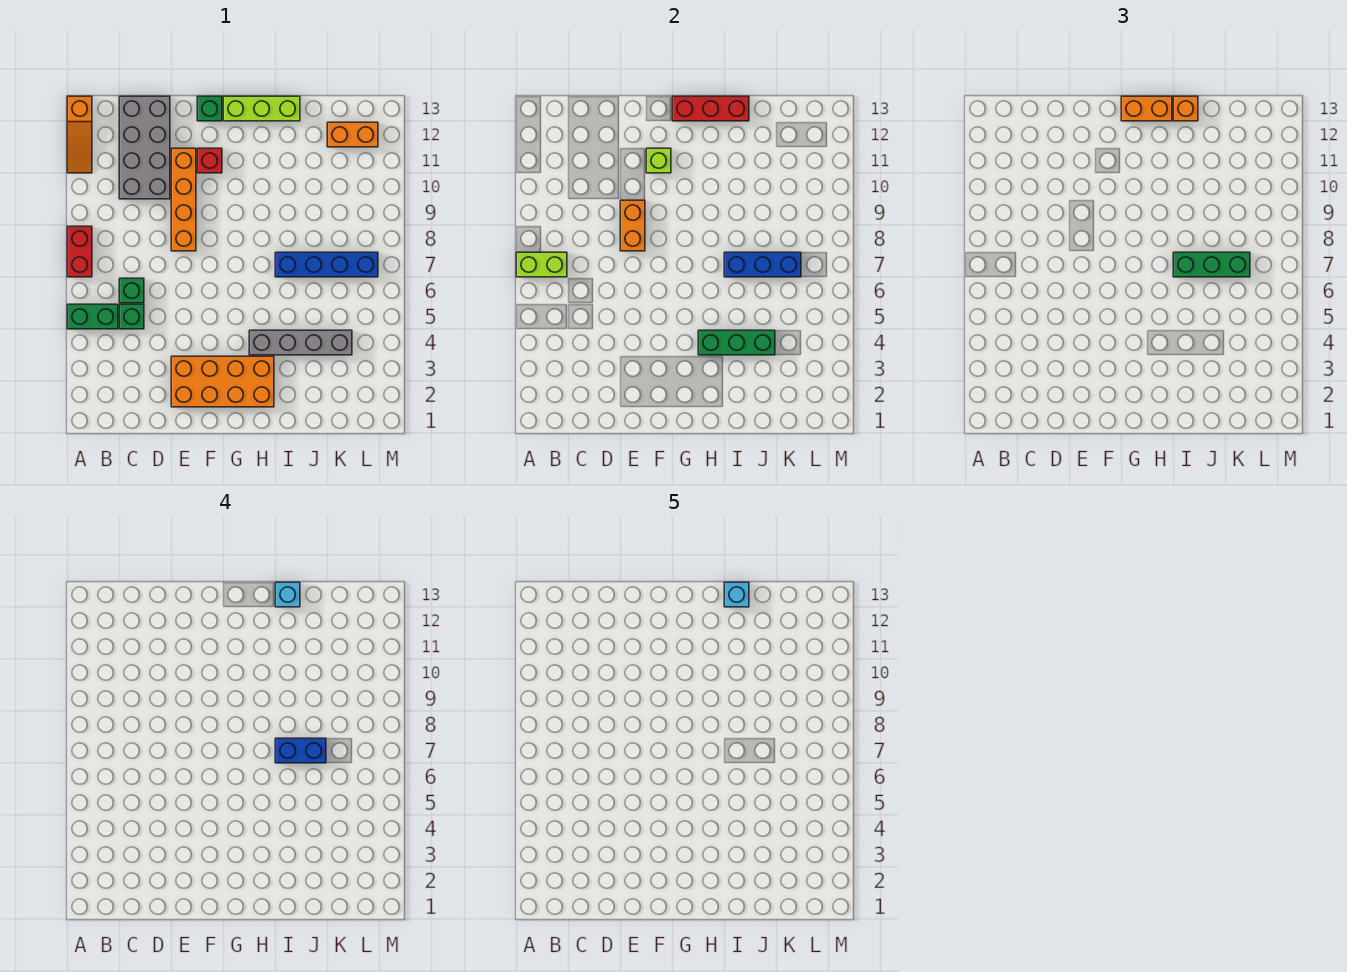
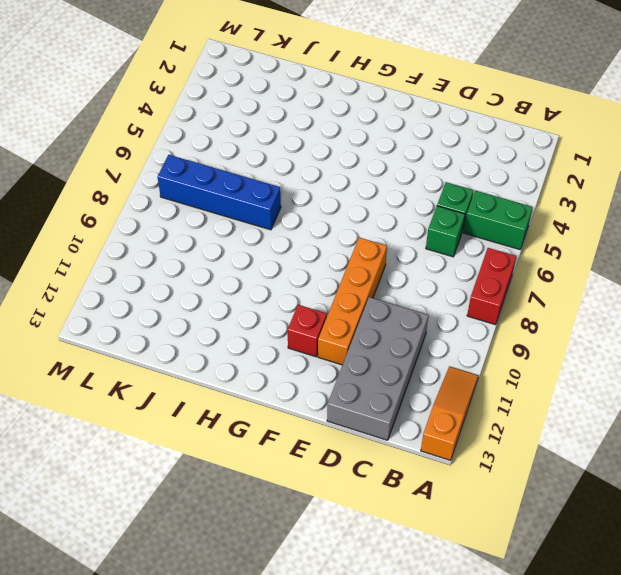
none -> orange 2x4 brick [171,356,274,407]
none -> green 1x1 brick [197,96,222,121]
none -> lime 1x3 brick [223,96,300,121]

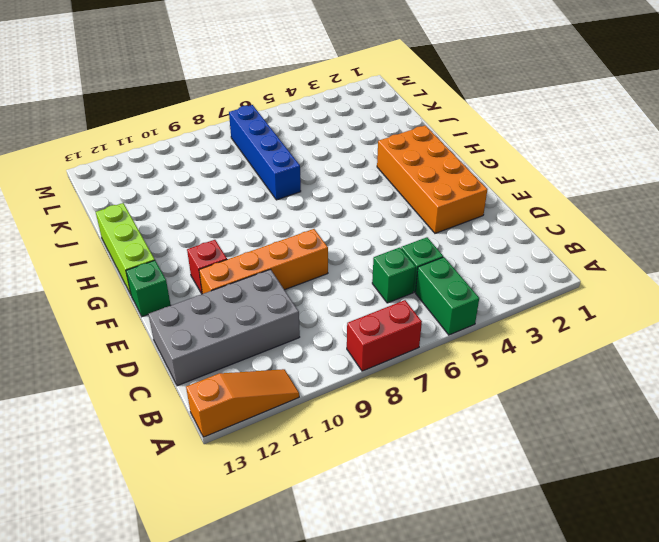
none -> grey 1x4 brick [249,330,352,355]
none -> orange 1x2 brick [327,122,378,147]
none -> lime 1x2 brick [516,252,567,277]

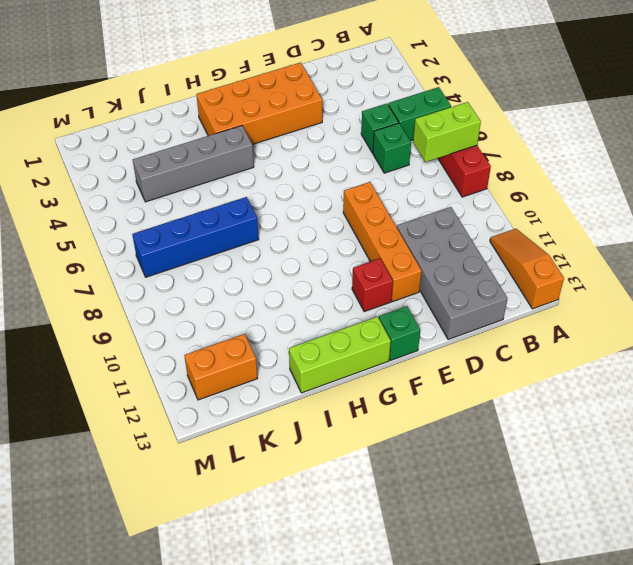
none -> orange 1x2 brick [620,200,645,251]
none -> lime 1x1 brick [646,148,671,173]
none -> red 1x3 brick [672,96,749,121]

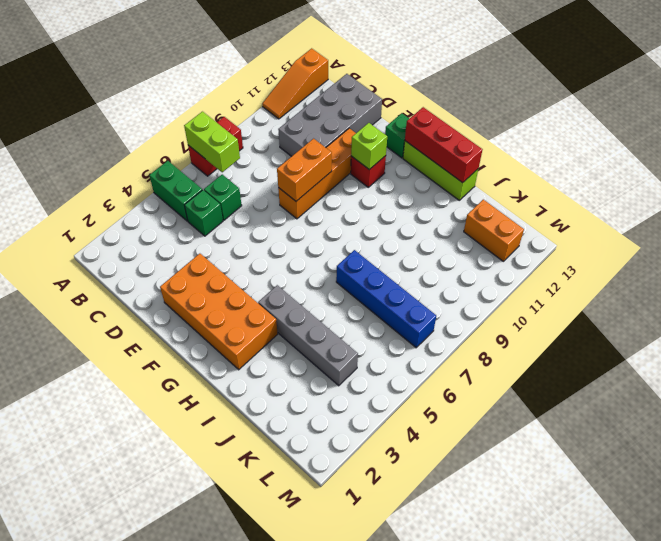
none -> green 1x3 brick [698,330,775,355]
none -> blue 1x3 brick [724,252,801,277]
none -> orange 1x2 brick [1121,96,1172,121]

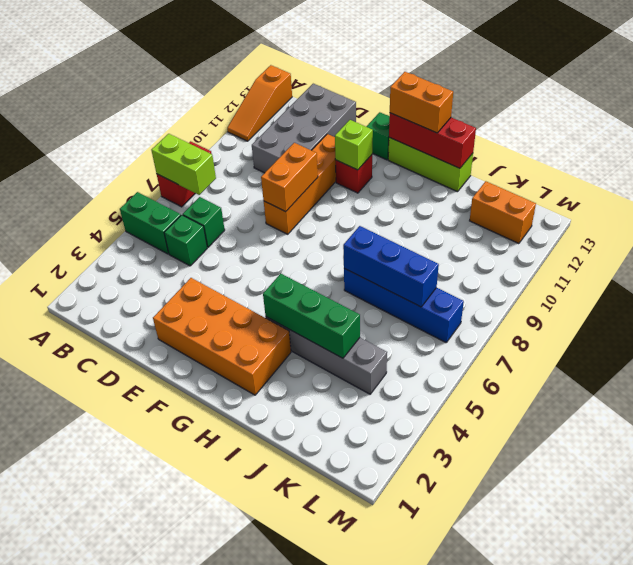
none -> green 1x3 brick [1173,252,1250,277]
none -> orange 1x1 brick [1173,96,1198,121]
none -> blue 1x2 brick [275,738,326,763]

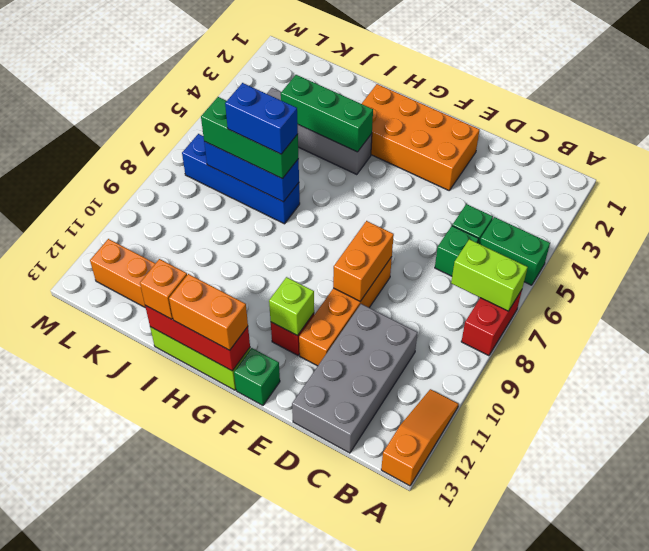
none -> cyan 1x1 brick [275,582,300,607]
none -> cyan 1x1 brick [724,582,749,607]

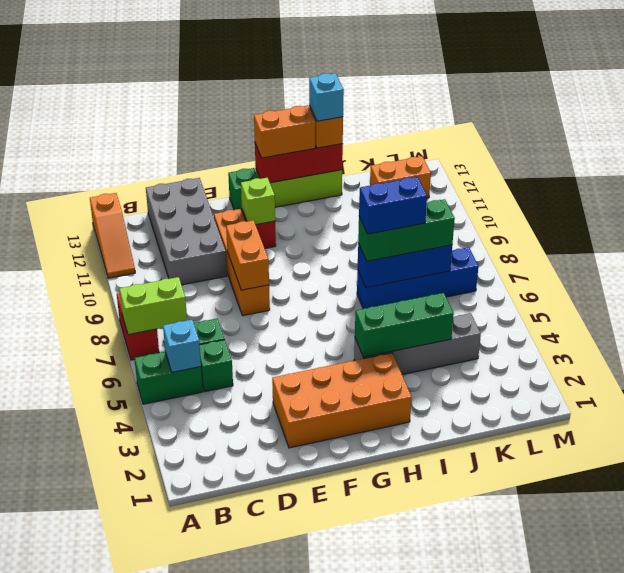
cyan 1x1 brick [163,320,201,372] -> cyan 1x1 brick moved to [724,582,749,607]

